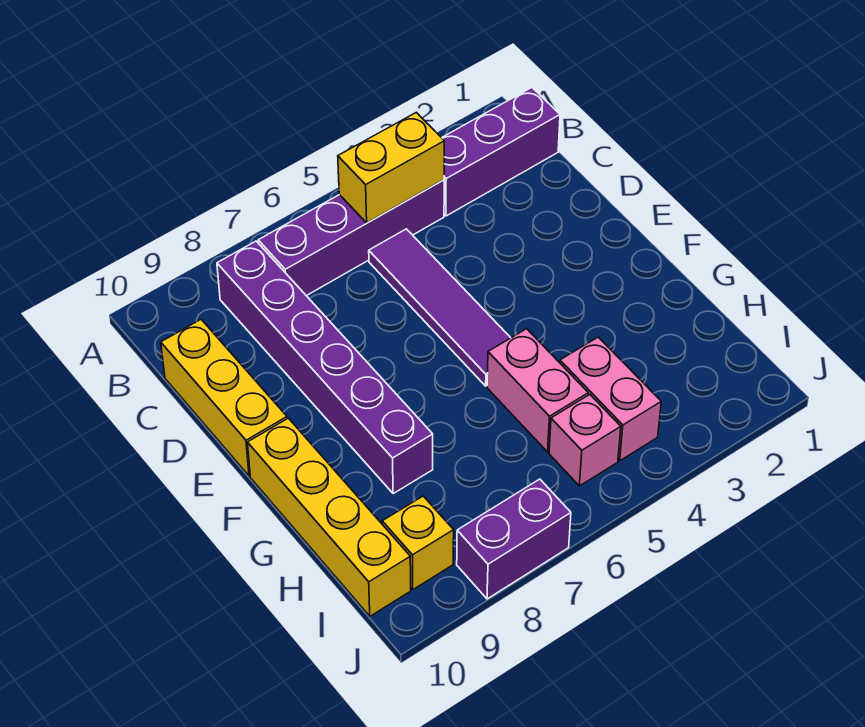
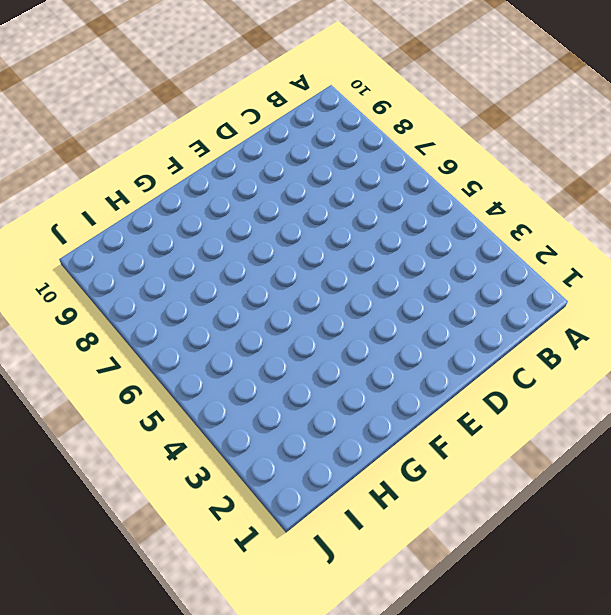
none -> purple 1x3 brick [442,88,560,216]
none -> purple 1x4 brick [258,180,444,296]
none -> purple 1x6 brick [217,241,433,493]

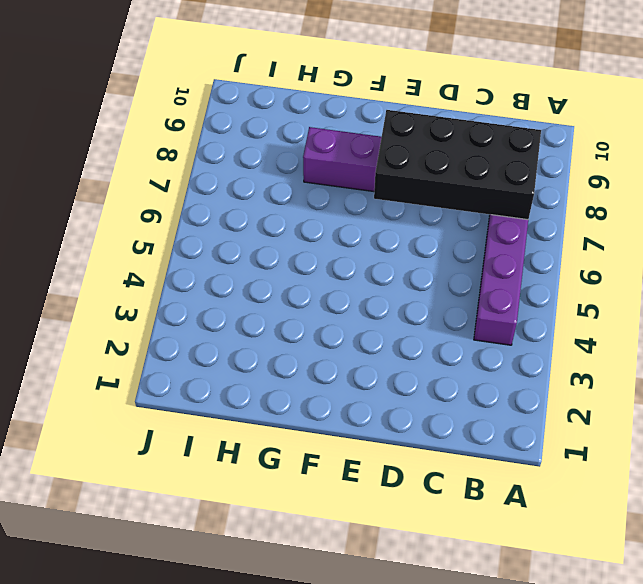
black 2x4 brick [374,110,541,220] -> none
none -> purple 1x3 brick [442,88,560,216]
none -> purple 1x4 tile [369,229,510,386]
none -> yellow 1x3 brick [161,320,287,476]

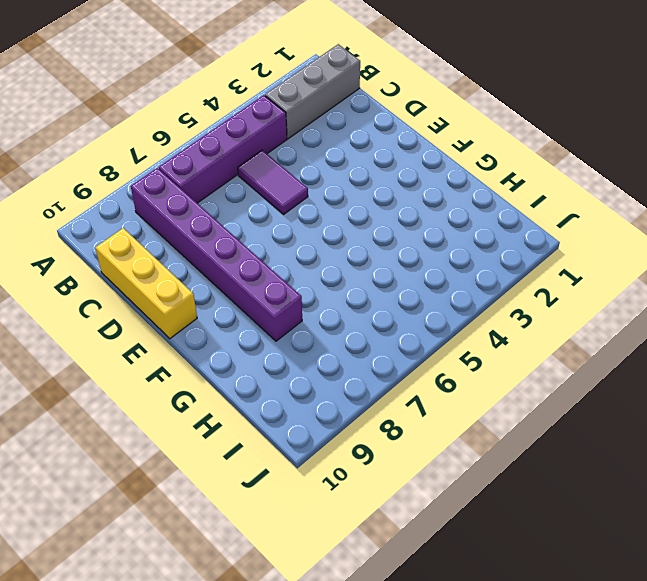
grey 1x3 brick [265,44,360,139] -> purple 1x3 brick [442,88,560,216]
purple 1x2 tile [238,150,308,214] -> purple 1x4 tile [369,229,510,386]
none -> yellow 1x4 brick [248,418,411,616]
none -> pink 1x2 brick [487,329,588,452]
none -> pink 1x2 brick [560,337,661,461]

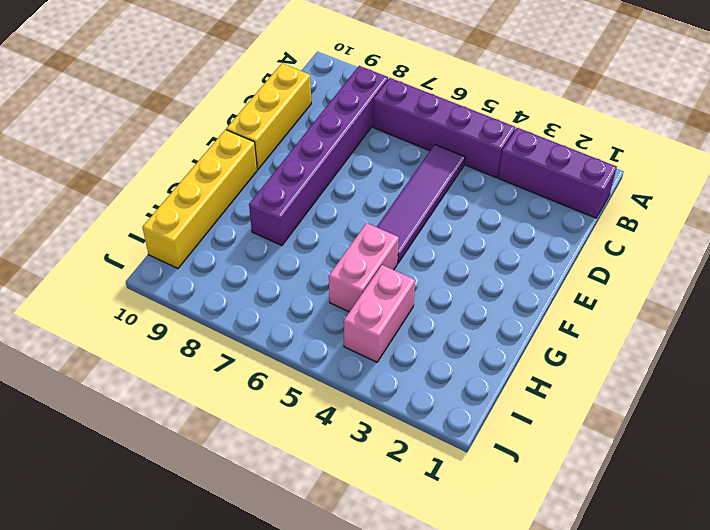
none -> pink 1x1 brick [549,395,621,486]
none -> yellow 1x1 brick [382,496,454,589]
none -> purple 1x2 brick [457,479,571,599]

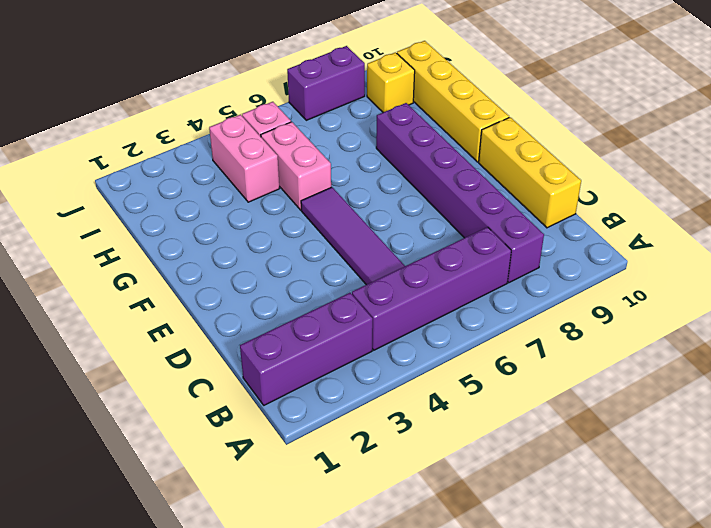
none -> yellow 1x2 brick [338,112,444,223]

